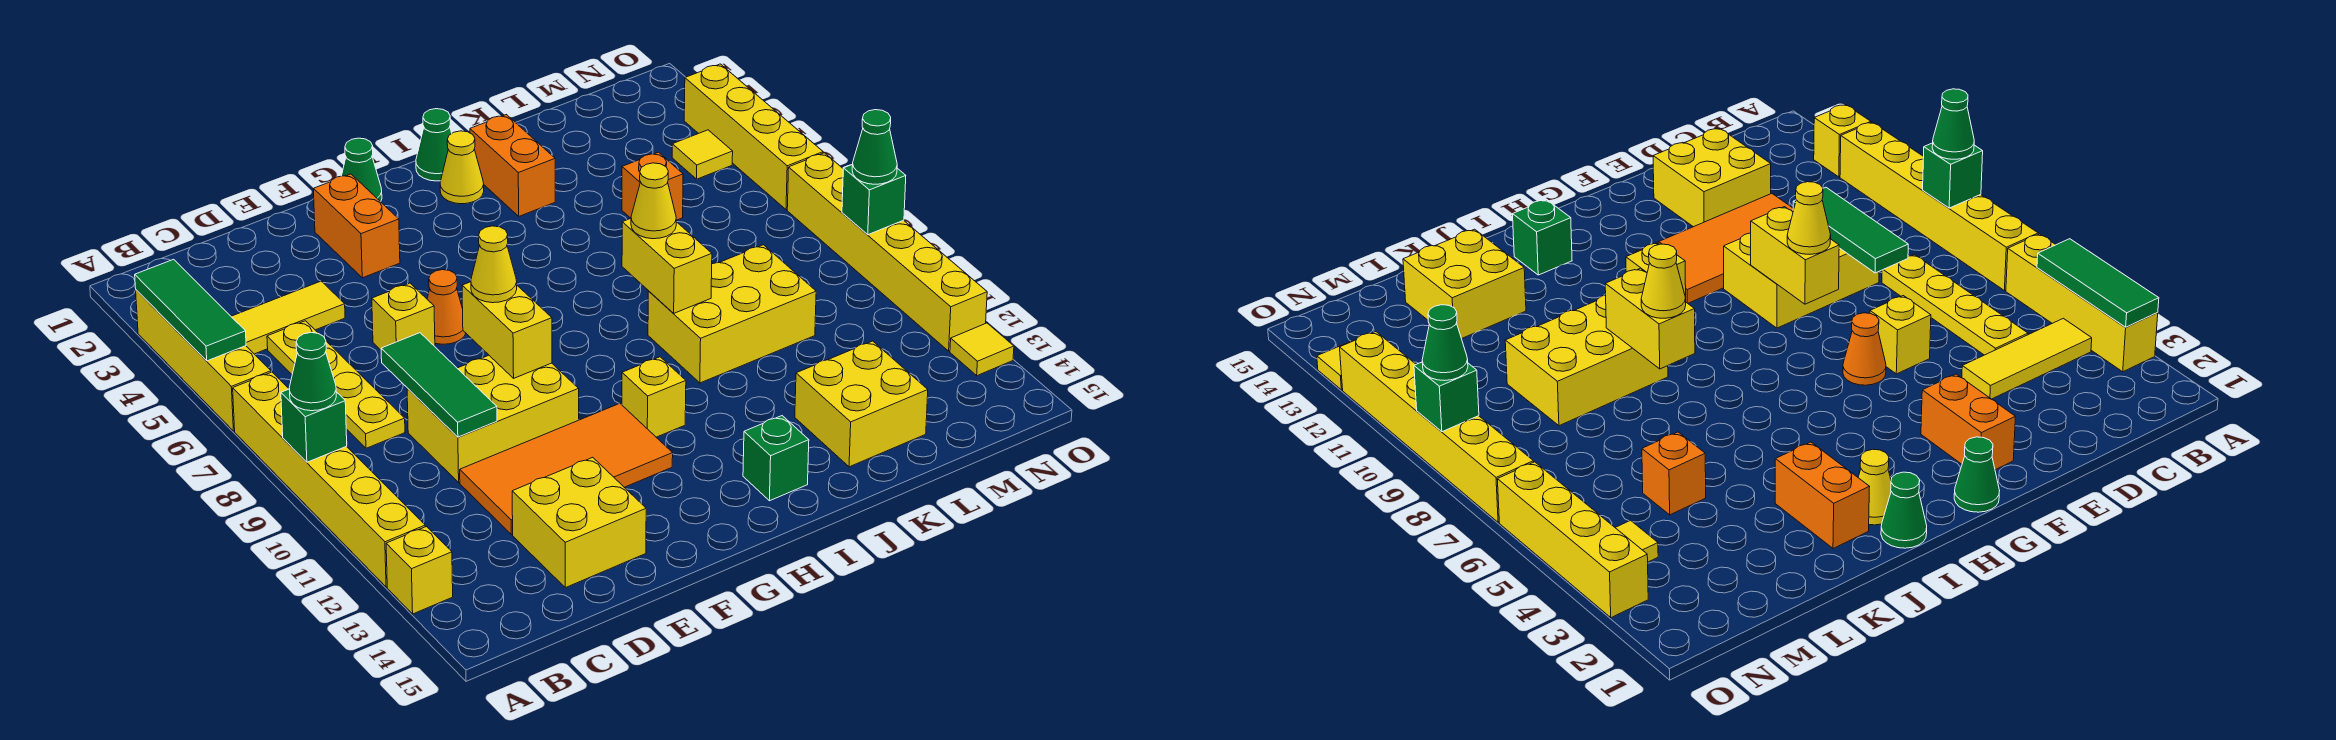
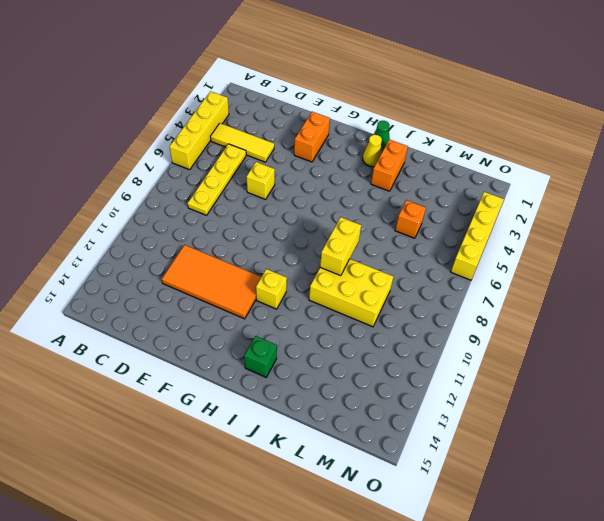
none -> yellow 1x6 brick [233,372,425,587]
none -> yellow 1x1 brick [386,527,453,614]
none -> yellow 2x3 brick [407,355,579,482]
none -> yellow 2x2 brick [512,457,646,588]

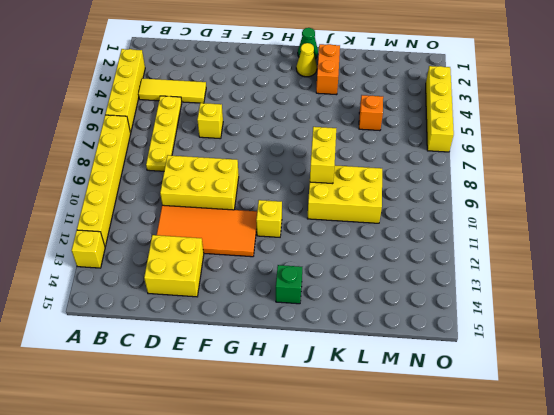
none -> orange 1x2 brick [314,174,400,278]
none -> orange 1x1 cone [427,270,466,344]
none -> green 1x1 cone [342,138,382,202]
none -> yellow 2x2 brick [795,341,928,467]

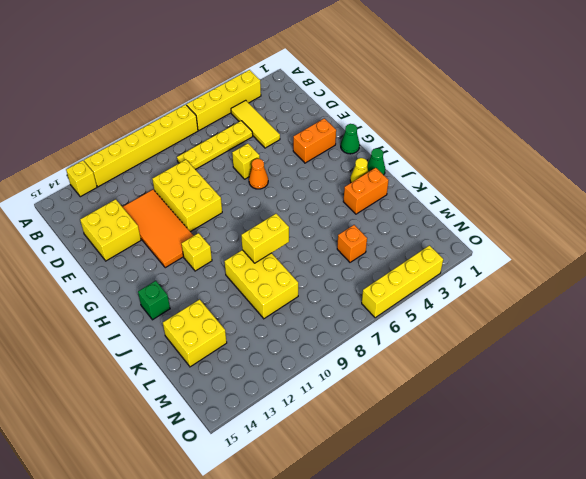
none -> yellow 1x1 tile [672,130,733,179]
none -> yellow 1x6 brick [787,153,987,351]
none -> yellow 1x1 tile [950,323,1014,376]
none -> green 1x3 tile [135,259,246,361]

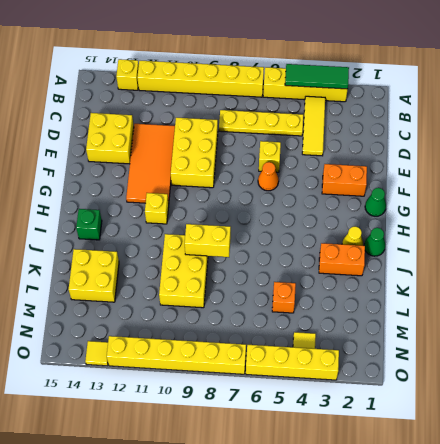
none -> green 1x1 brick [281,389,347,462]
none -> green 1x3 tile [381,333,497,437]
none -> yellow 1x2 brick [462,282,552,378]
none -> green 1x1 brick [842,165,906,235]

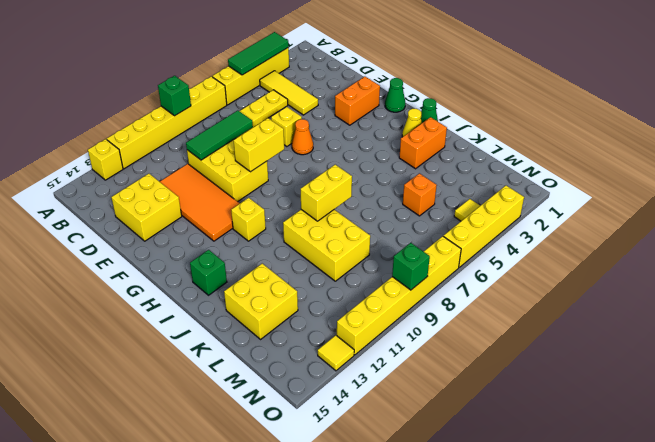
none -> green 1x1 cone [289,333,336,411]
none -> yellow 1x1 cone [471,226,517,303]
none -> yellow 1x1 cone [631,163,676,239]
none -> green 1x1 cone [852,110,897,184]

